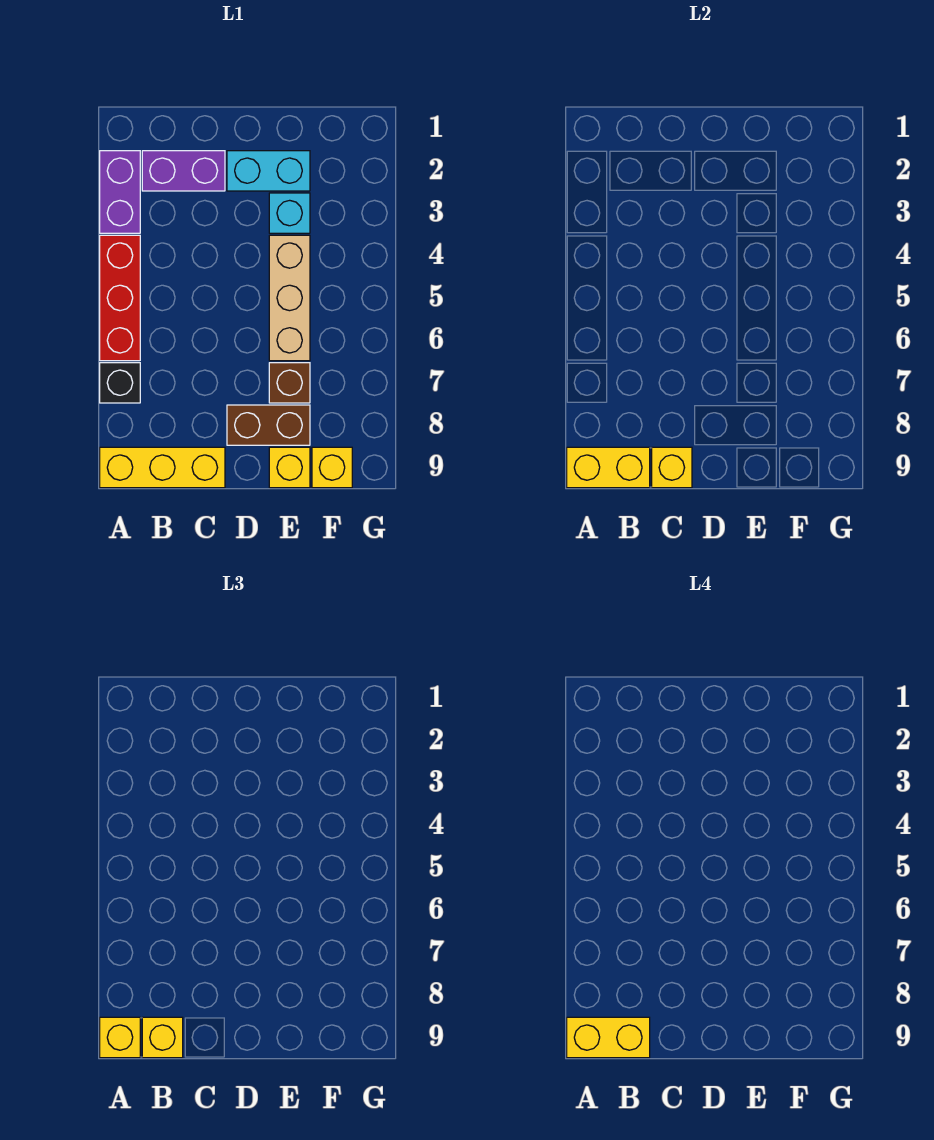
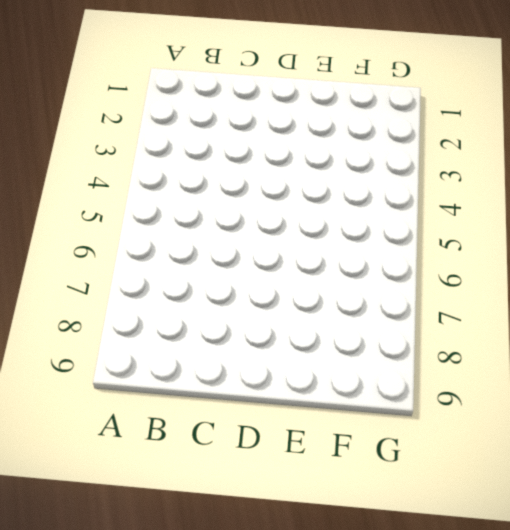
none -> purple 1x2 brick [100,151,140,233]
none -> red 1x3 brick [100,235,140,361]
none -> black 1x1 brick [100,363,140,403]

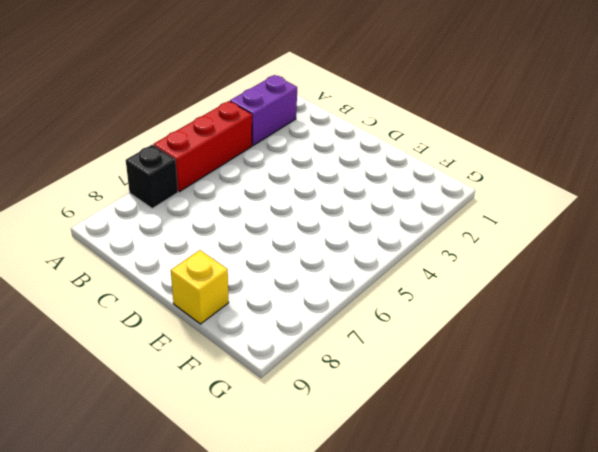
none -> yellow 1x3 brick [100,447,225,488]
none -> purple 1x2 brick [142,151,225,191]
none -> cyan 1x2 brick [227,151,310,191]

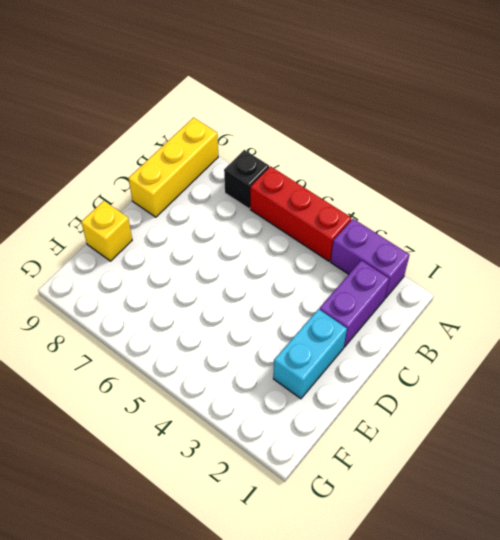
none -> brown 1x2 brick [227,405,310,445]
none -> cyan 1x1 brick [269,193,310,233]
none -> tan 1x3 brick [269,235,310,361]

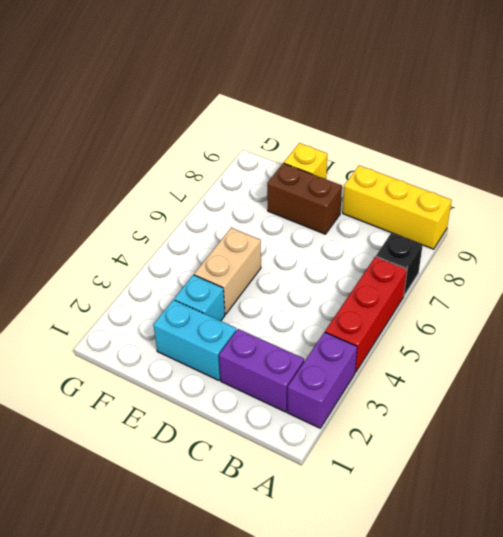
tan 1x2 brick [194,228,261,314] -> tan 1x3 brick [269,235,310,361]
none -> brown 1x1 brick [269,363,310,403]
none -> yellow 1x1 brick [312,447,352,488]
none -> yellow 1x2 brick [567,447,650,488]

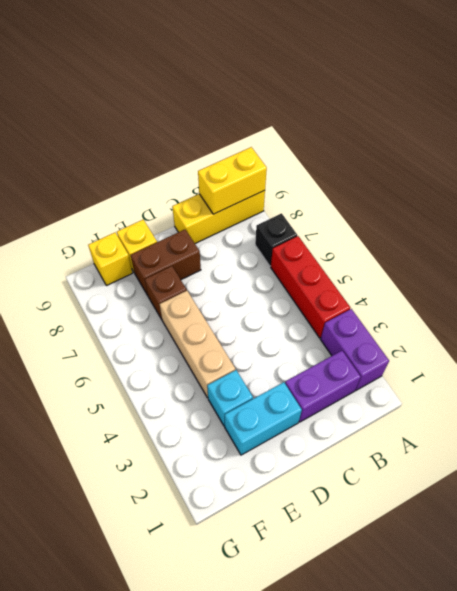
none -> yellow 1x1 brick [652,447,692,488]
none -> yellow 1x1 brick [100,1017,140,1058]
none -> yellow 1x1 brick [142,1017,183,1058]

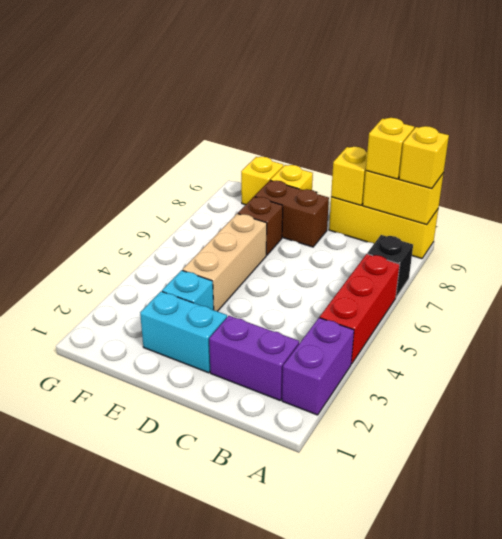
none -> yellow 1x2 brick [567,1017,650,1058]

